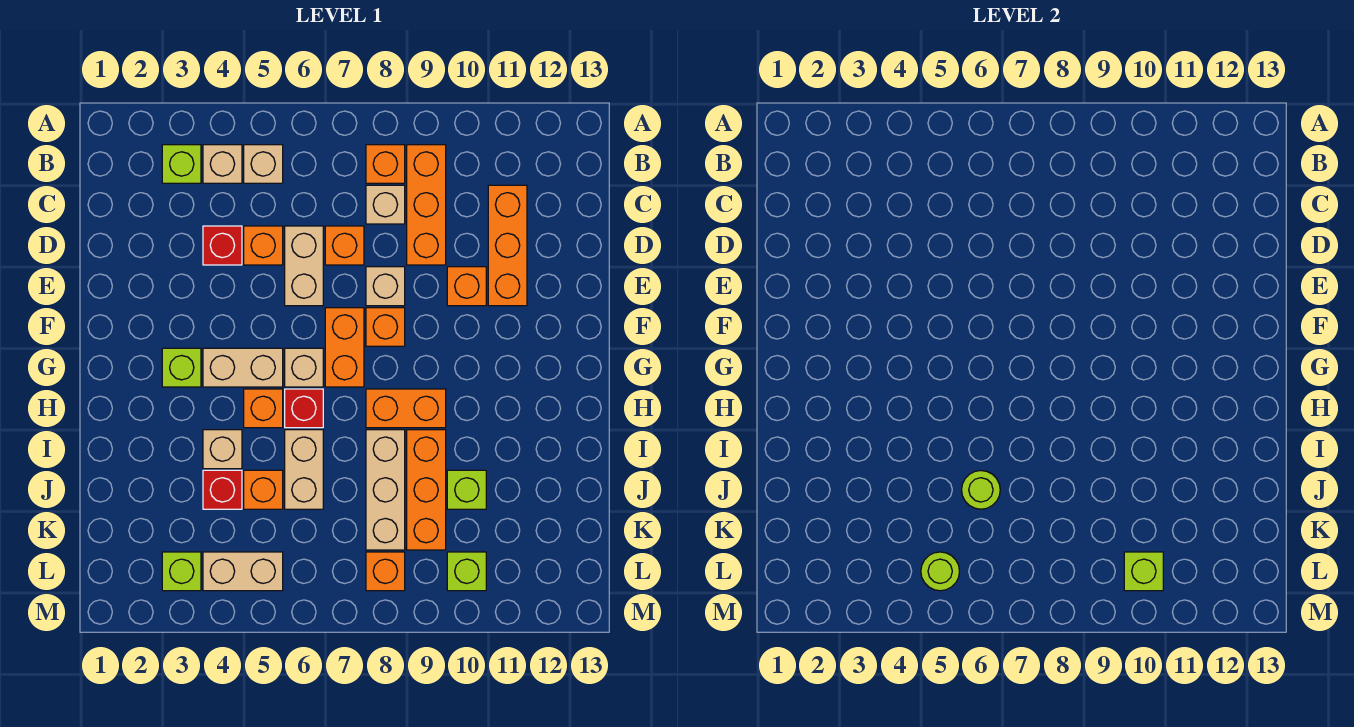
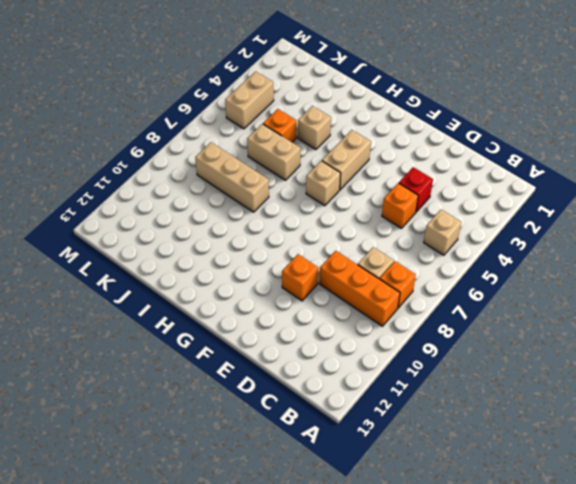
none -> lime 1x1 brick [162,145,201,183]
none -> tan 1x1 brick [203,145,242,183]
none -> orange 1x3 brick [488,185,527,306]
none -> tan 1x2 brick [285,226,323,306]

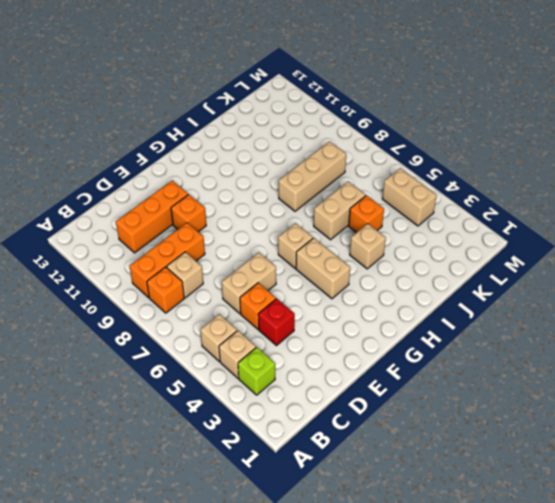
none -> orange 1x1 brick [325,226,364,265]
none -> tan 1x1 brick [366,267,405,306]
none -> orange 1x2 brick [325,308,364,387]
none -> orange 1x1 brick [366,308,405,346]

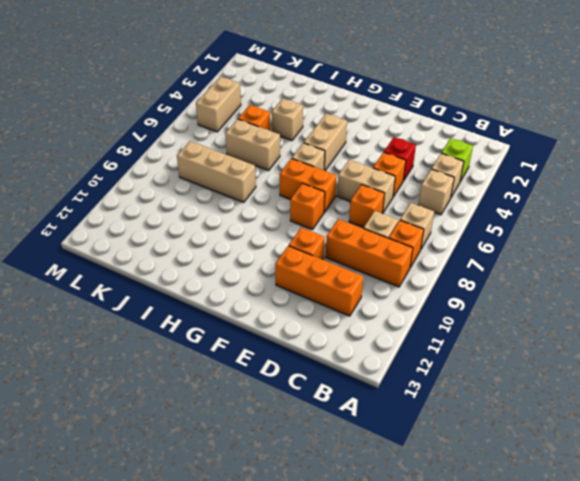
tan 1x1 brick [400,203,434,249] -> tan 1x1 brick moved to [366,267,405,306]
none -> lime 1x1 brick [162,348,201,387]
none -> orange 1x1 brick [244,389,283,428]
none -> red 1x1 brick [285,389,323,428]
none -> orange 1x2 brick [366,389,446,428]

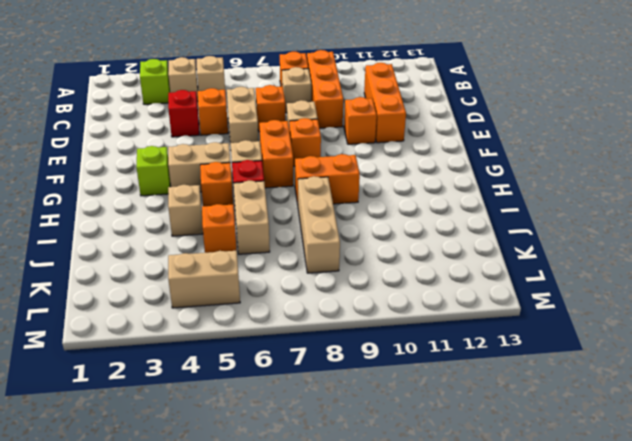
none -> orange 1x3 brick [407,430,446,550]
none -> red 1x1 brick [203,470,242,509]
none -> lime 1x1 brick [447,470,486,509]
none -> lime 1x1 brick [162,552,201,591]

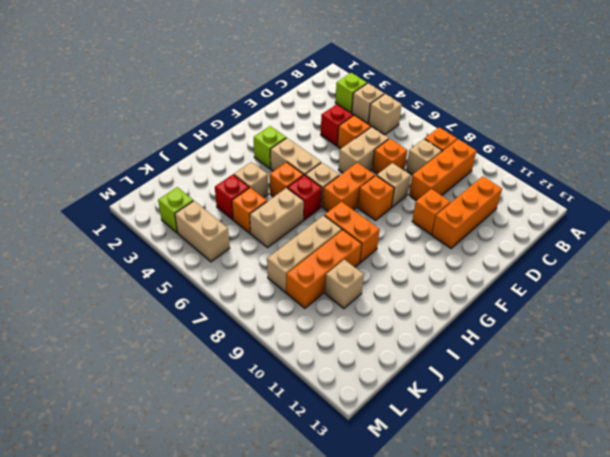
tan 1x1 brick [325,260,364,309] -> lime 1x1 brick [447,470,486,509]
none -> orange 1x1 brick [366,552,405,591]
none -> lime 1x1 brick [447,552,486,591]
none -> lime 1x1 round brick [962,471,1000,509]
none -> lime 1x1 round brick [921,552,960,591]

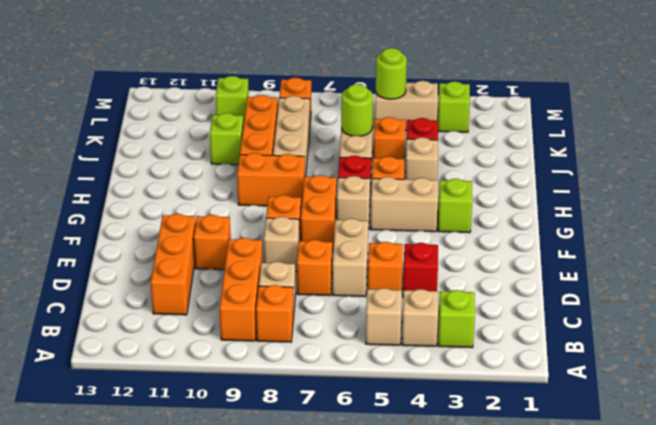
none -> lime 1x1 brick [1124,552,1163,591]

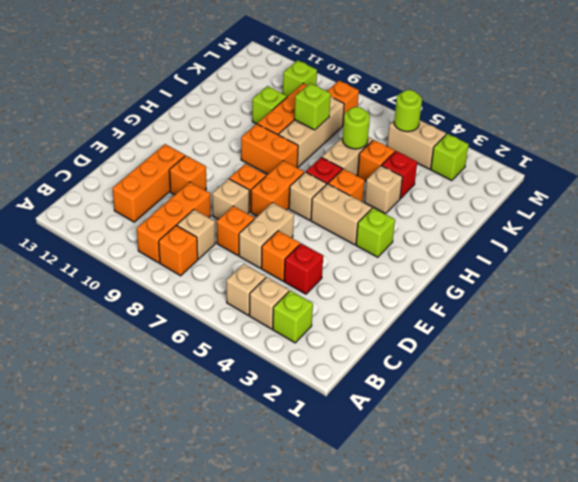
lime 1x1 brick [294,83,331,130] -> lime 1x1 brick moved to [1124,552,1163,591]

